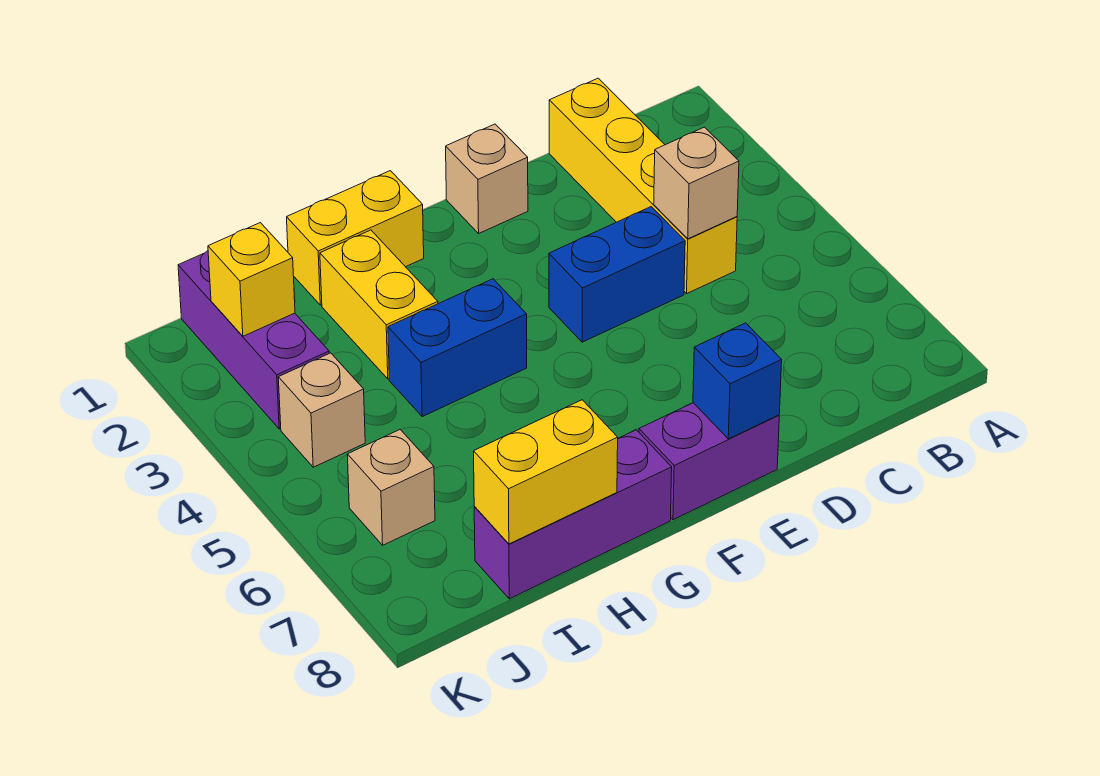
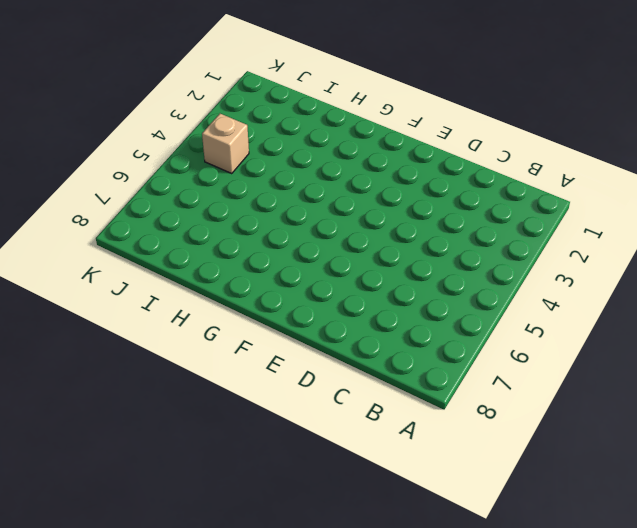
none -> yellow 1x4 brick [549,78,737,293]
none -> blue 1x2 brick [549,207,685,342]
none -> tan 1x1 brick [446,124,528,233]

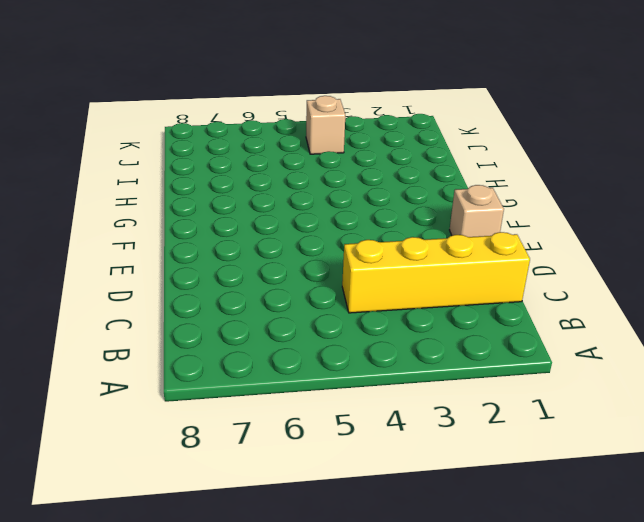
none -> blue 1x2 brick [549,207,685,342]
none -> purple 1x2 brick [639,403,779,520]
none -> yellow 1x2 brick [287,171,424,305]

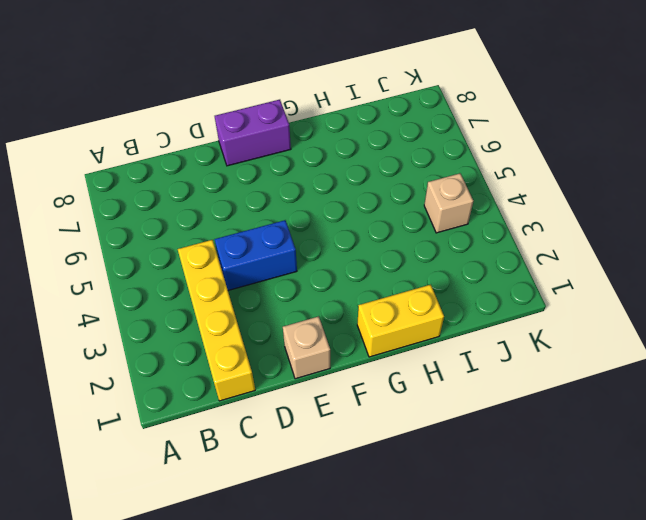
none -> blue 1x2 brick [388,279,527,417]
none -> purple 1x3 brick [474,430,672,599]
none -> yellow 1x2 brick [320,230,438,379]

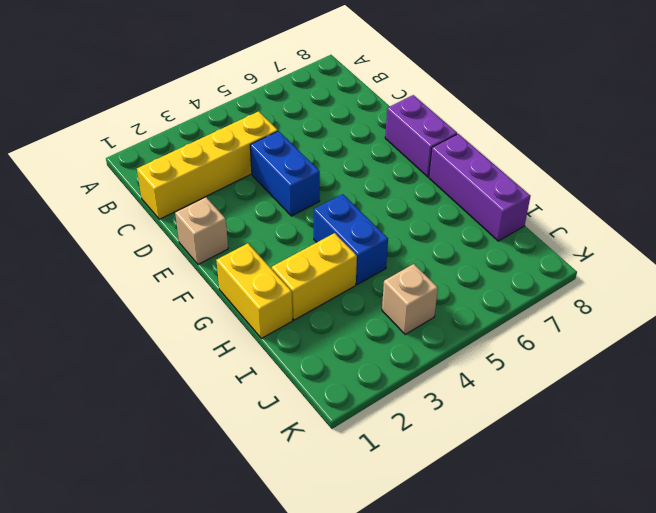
none -> purple 1x3 brick [178,251,329,429]
none -> tan 1x1 brick [347,430,435,545]
none -> tan 1x1 brick [654,127,739,239]

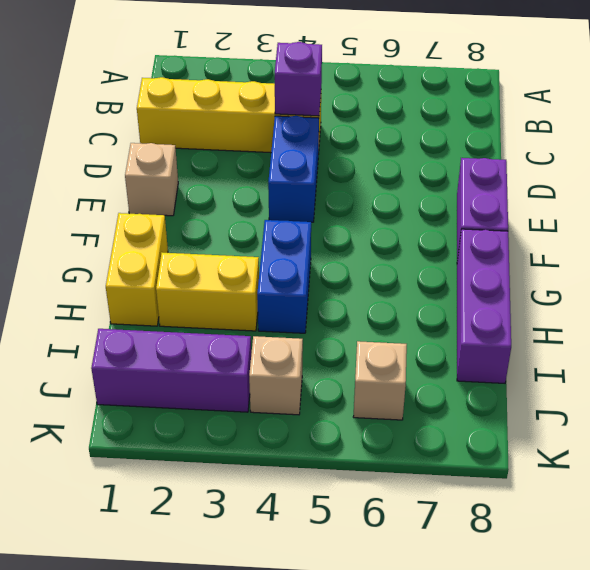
purple 1x1 brick [275,42,322,116] -> tan 1x1 brick [654,127,739,239]
none -> blue 1x1 brick [693,323,782,439]
none -> yellow 1x2 brick [474,400,618,544]
none -> yellow 1x1 brick [208,223,295,336]

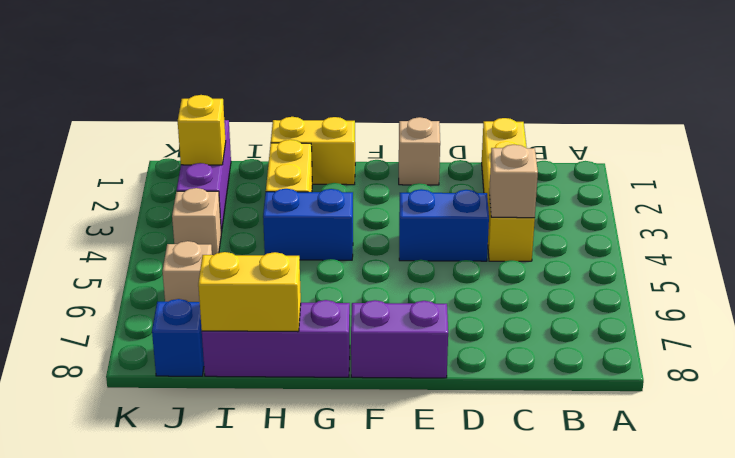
blue 1x1 brick [152,299,204,376] -> blue 1x1 brick moved to [693,323,782,439]

